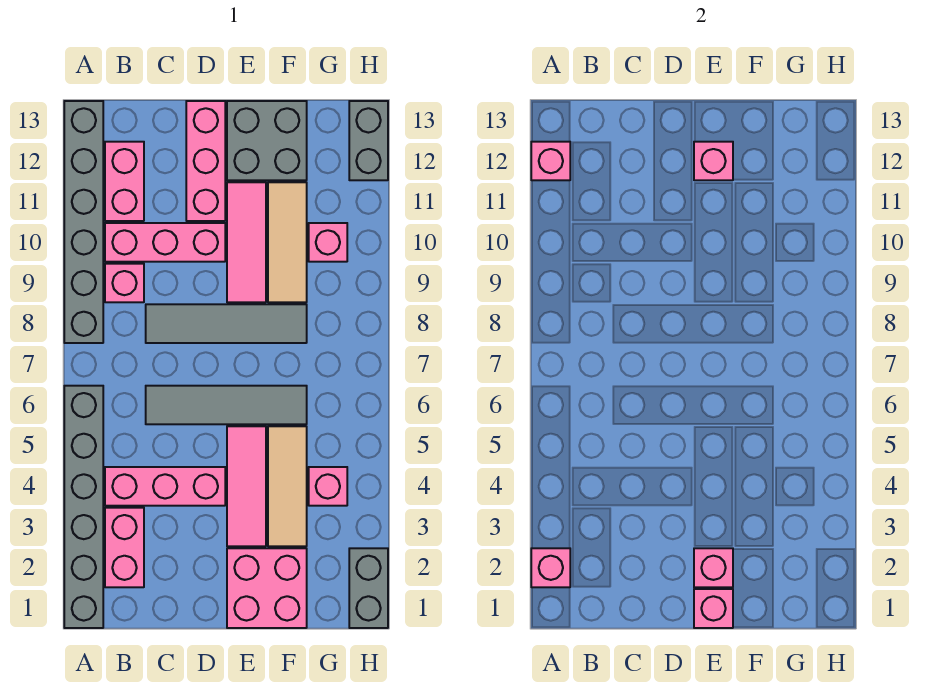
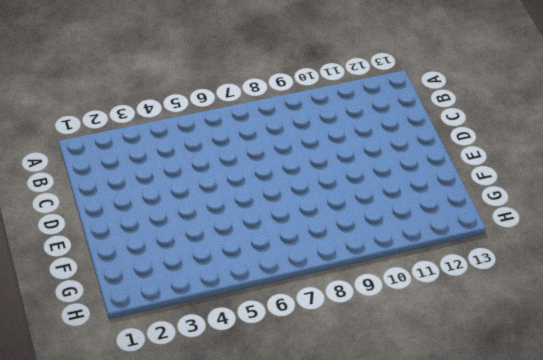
none -> grey 1x6 brick [64,386,103,628]
none -> grey 1x6 brick [64,101,103,343]
none -> pink 1x2 brick [105,508,144,587]

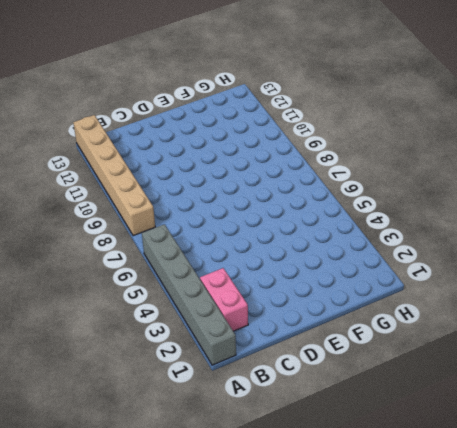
tan 1x6 brick [73,115,155,236] -> grey 1x6 brick [64,101,103,343]
none -> pink 1x3 brick [105,467,225,506]
none -> pink 1x1 brick [105,264,144,302]
none -> pink 1x3 brick [105,223,225,262]

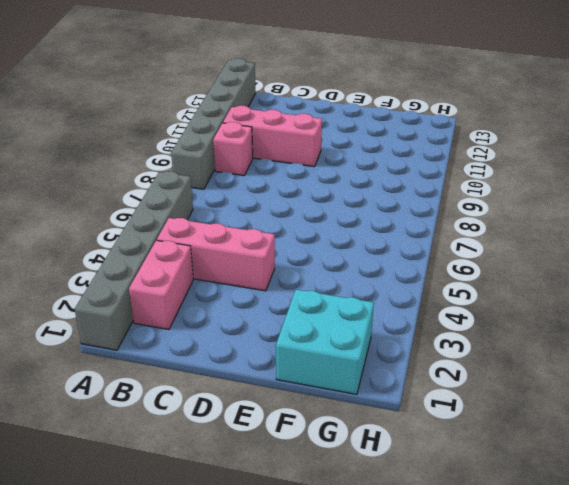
cyan 2x2 brick [276,290,374,394] -> pink 2x2 brick [227,548,307,628]
none -> pink 1x2 brick [105,142,144,221]
none -> grey 1x4 tile [146,386,307,424]
none -> grey 1x4 tile [146,304,307,343]

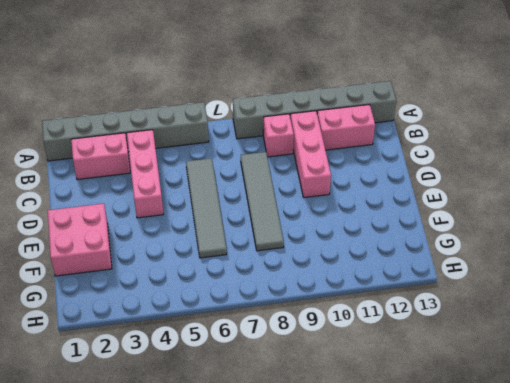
none -> pink 1x3 brick [186,101,225,221]
none -> pink 1x3 tile [227,426,266,546]
none -> pink 1x3 tile [227,182,266,302]

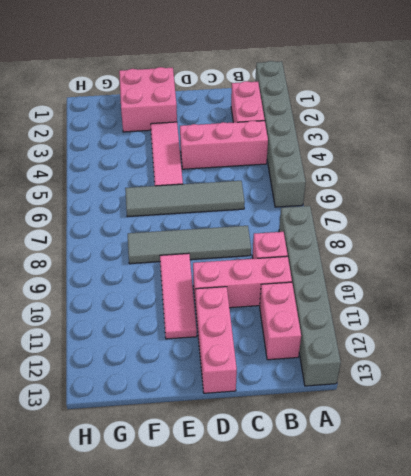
none -> grey 2x2 brick [227,101,307,180]
none -> tan 1x3 tile [268,426,307,546]
none -> tan 1x3 tile [268,182,307,302]

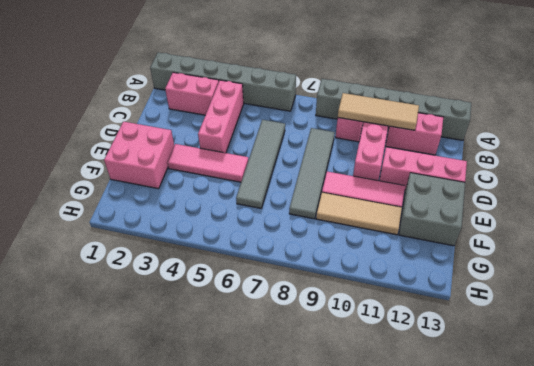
tan 1x3 tile [338,93,419,130] -> tan 1x3 tile moved to [268,426,307,546]
none -> pink 1x1 brick [309,467,347,506]
none -> pink 1x1 brick [309,223,347,262]
none -> grey 1x2 brick [349,548,388,628]

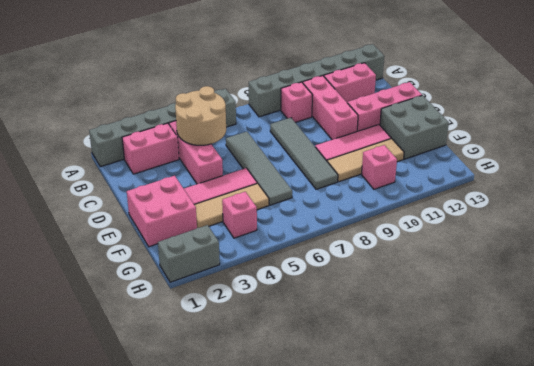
tan 2x2 round brick [175,86,226,145] -> none
none -> grey 1x2 brick [349,101,388,180]
none -> pink 1x1 brick [531,548,570,587]
none -> pink 1x1 brick [531,142,570,180]

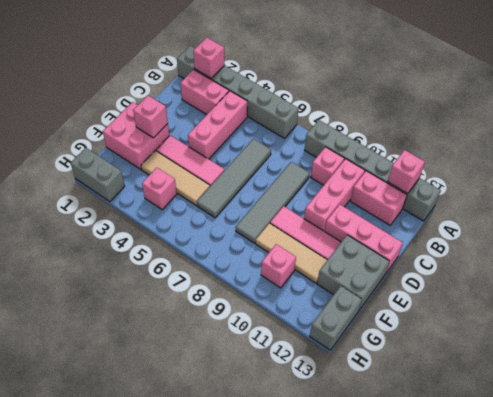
grey 1x2 brick [310,286,362,350] -> grey 1x2 brick turned to [349,101,388,180]
none -> pink 1x1 brick [694,589,733,628]
none -> pink 1x1 brick [694,142,733,180]

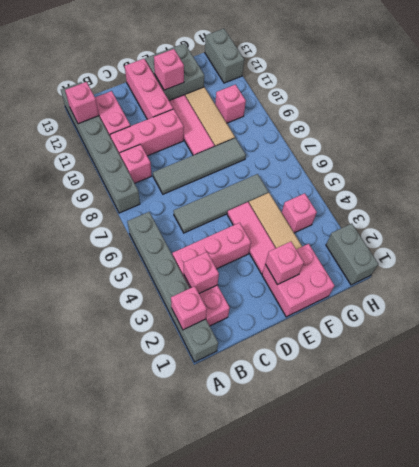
pink 1x1 brick [183,252,219,293] -> pink 1x1 brick moved to [694,589,733,628]

